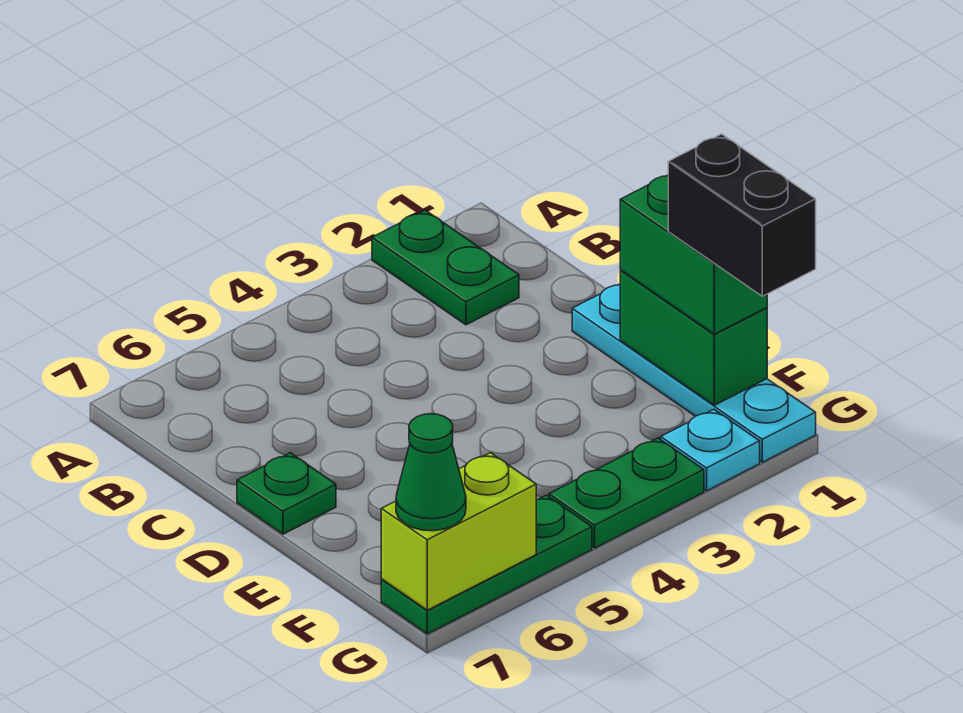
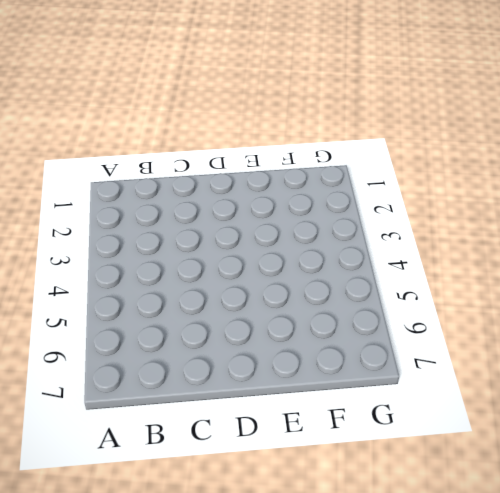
none -> green 1x2 plate [372,210,519,325]
none -> cyan 1x4 plate [572,284,816,462]

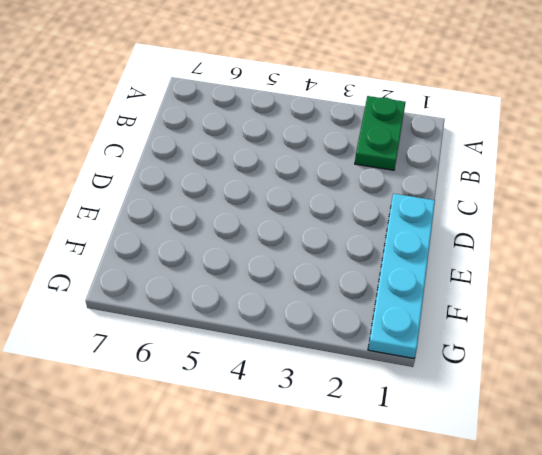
none -> green 1x1 plate [237,453,336,534]
none -> cyan 1x1 plate [661,409,760,491]

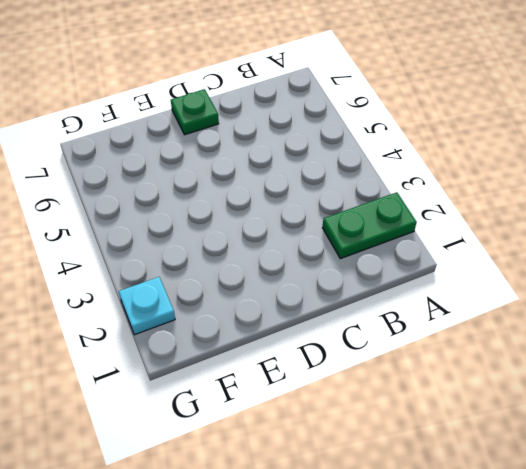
none -> cyan 1x4 plate [572,284,816,462]
none -> green 1x2 plate [549,438,704,548]

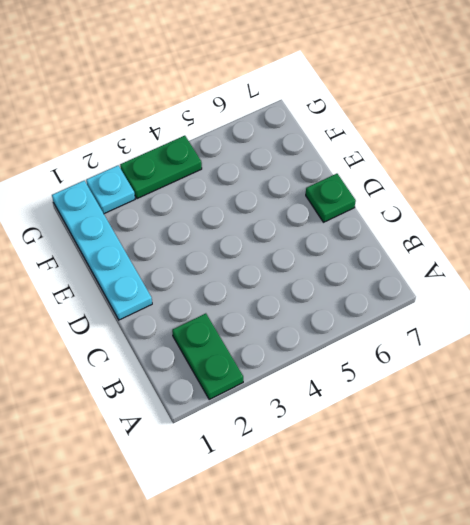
none -> green 1x3 plate [381,495,592,634]
none -> green 1x2 brick [620,270,767,405]

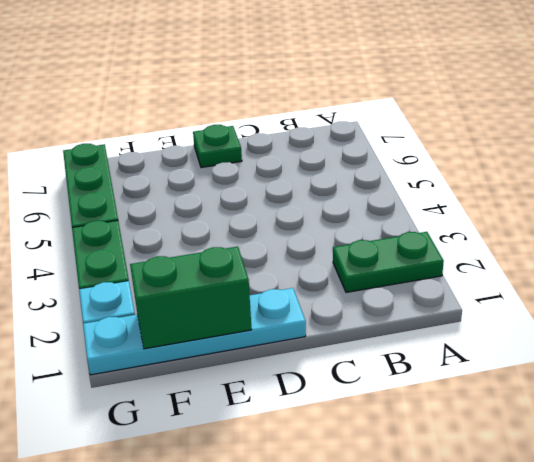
none -> lime 1x2 brick [381,453,536,610]
none -> green 1x2 brick [620,175,767,334]

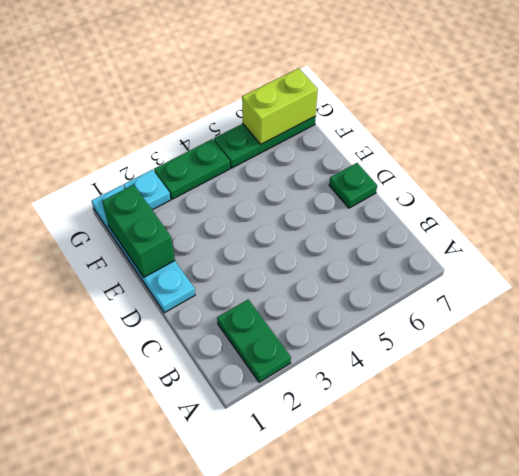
none -> green 1x2 brick [620,175,767,334]
none -> green 1x1 cone [396,414,466,531]

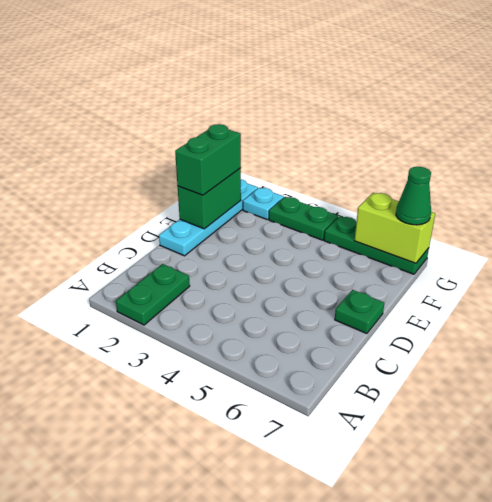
none -> black 1x2 brick [668,134,816,296]

